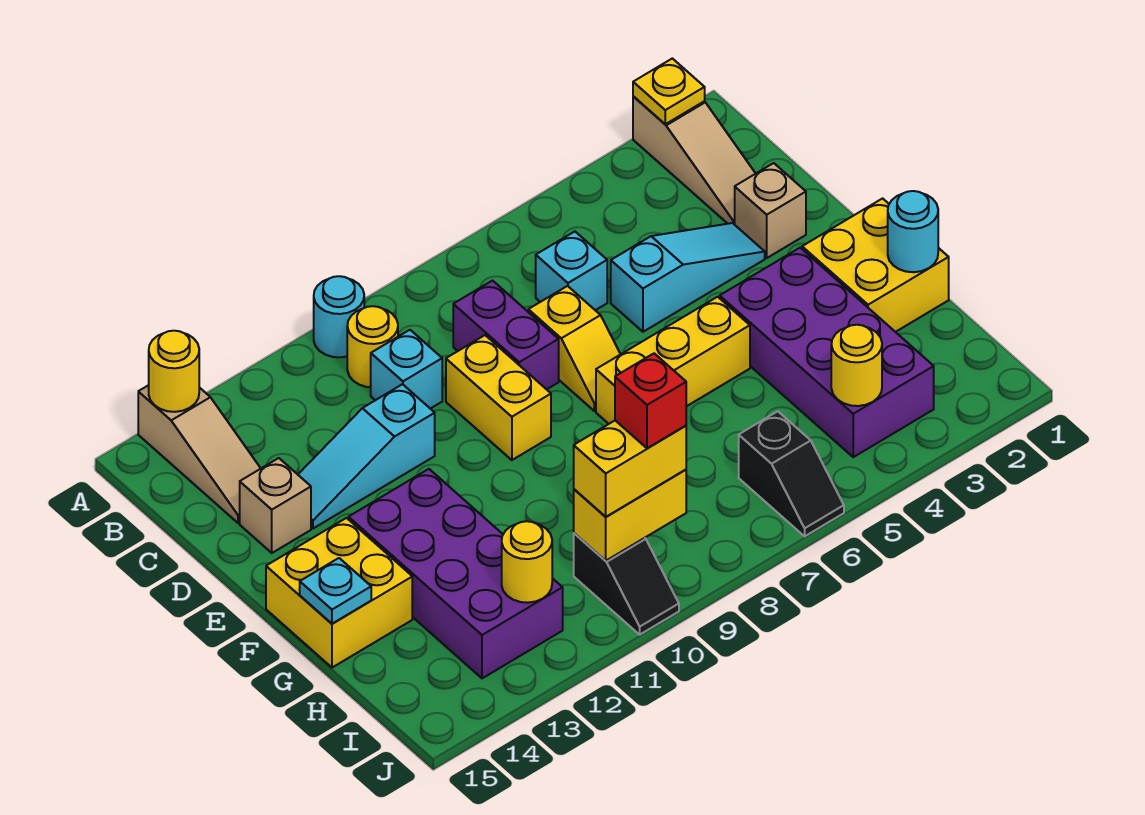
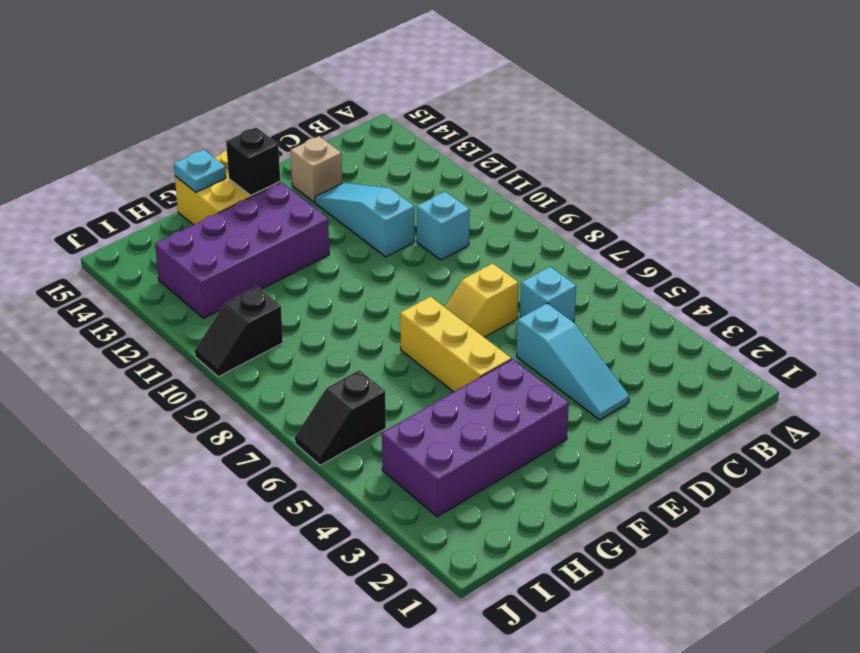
black 1x1 brick [226,127,280,195] -> none
none -> tan 1x3 slope [633,97,756,225]
none -> cyan 1x1 round brick [314,276,364,357]
none -> tan 1x3 slope [138,385,261,523]

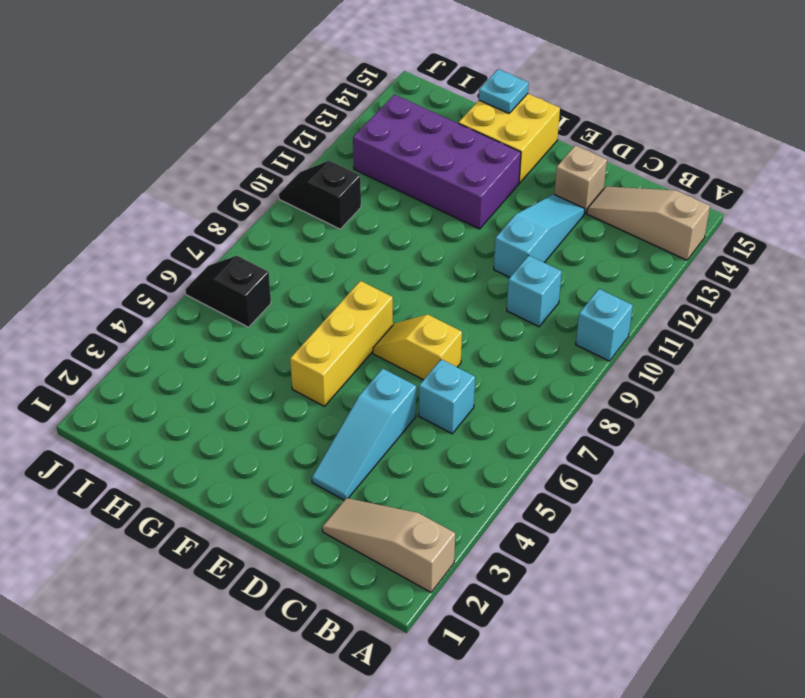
cyan 1x1 brick [576,289,633,361] -> cyan 1x1 round brick [314,276,364,357]
none -> yellow 1x1 round brick [347,306,398,387]
none -> purple 1x2 brick [453,281,559,389]
none -> tan 1x1 brick [735,163,806,258]

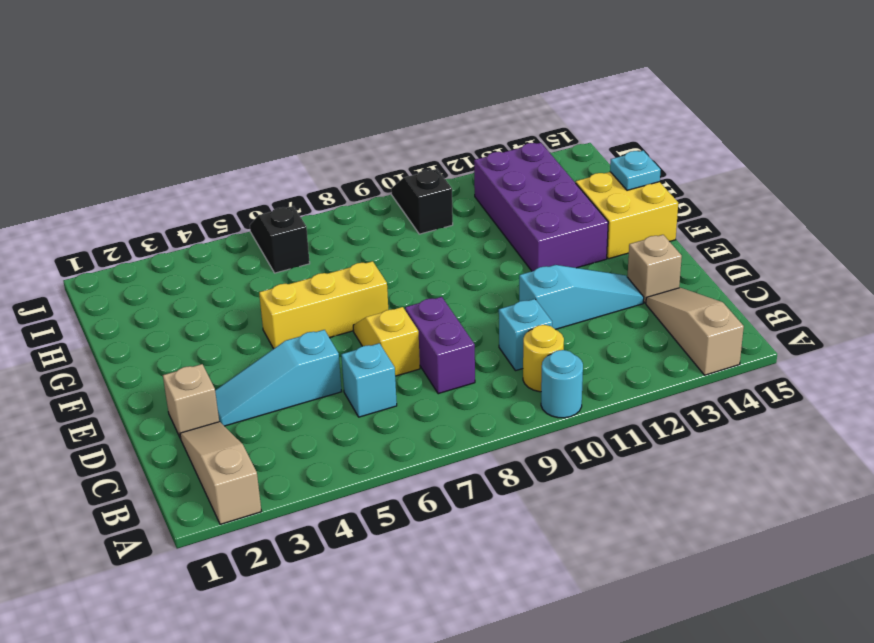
none -> yellow 1x2 brick [446,335,551,460]
none -> yellow 2x2 brick [802,198,949,332]
none -> purple 2x4 brick [720,248,934,457]

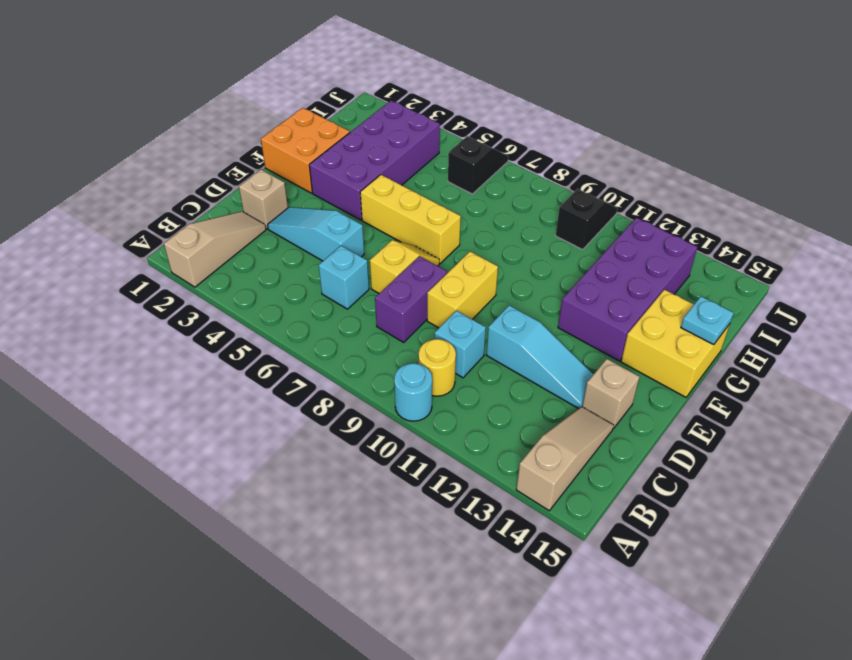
orange 2x2 brick [261,108,350,193] -> yellow 2x2 brick [802,198,949,332]
none -> yellow 1x1 plate [633,58,705,124]
none -> yellow 1x1 round brick [149,331,199,412]
none -> cyan 1x1 round brick [888,191,938,272]

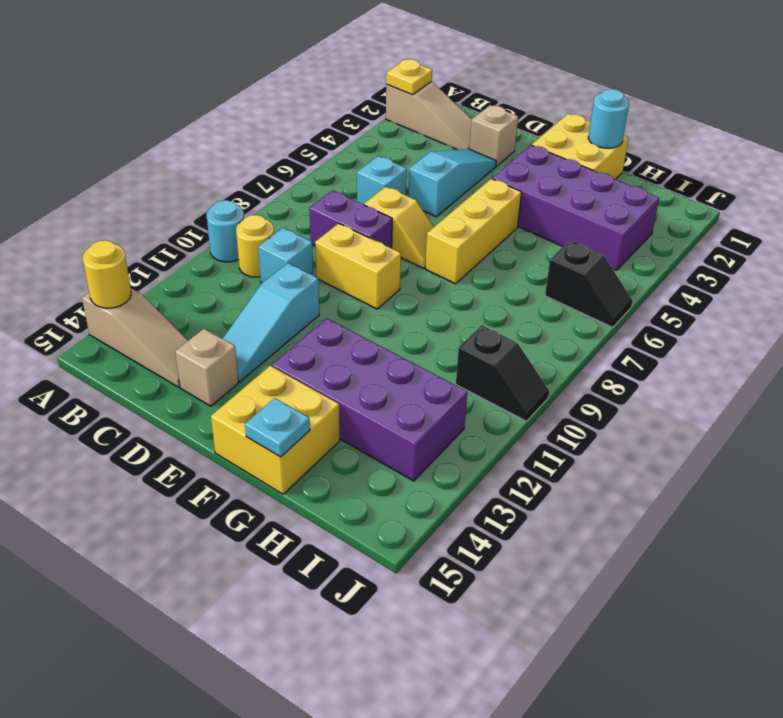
none -> yellow 1x1 round brick [831,325,882,406]
none -> yellow 1x2 brick [574,470,686,561]
none -> yellow 1x1 round brick [502,521,552,603]

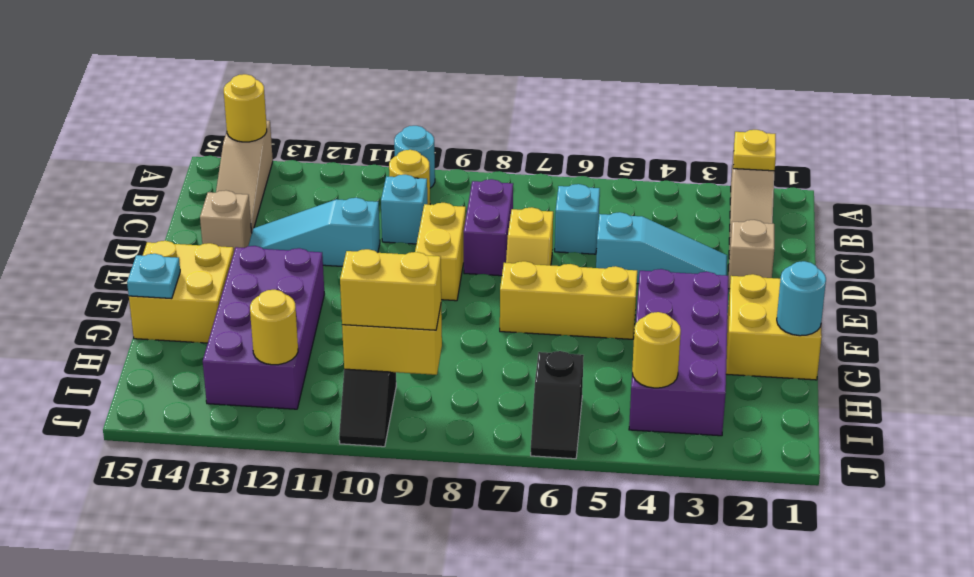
none -> red 1x1 brick [615,353,686,448]

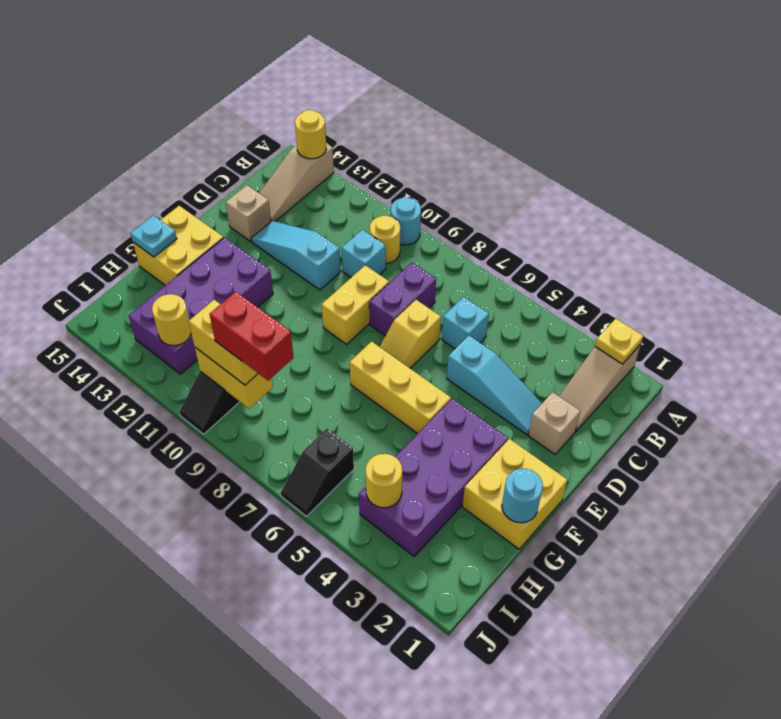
red 1x2 brick [210,292,294,380] -> red 1x1 brick [615,353,686,448]

